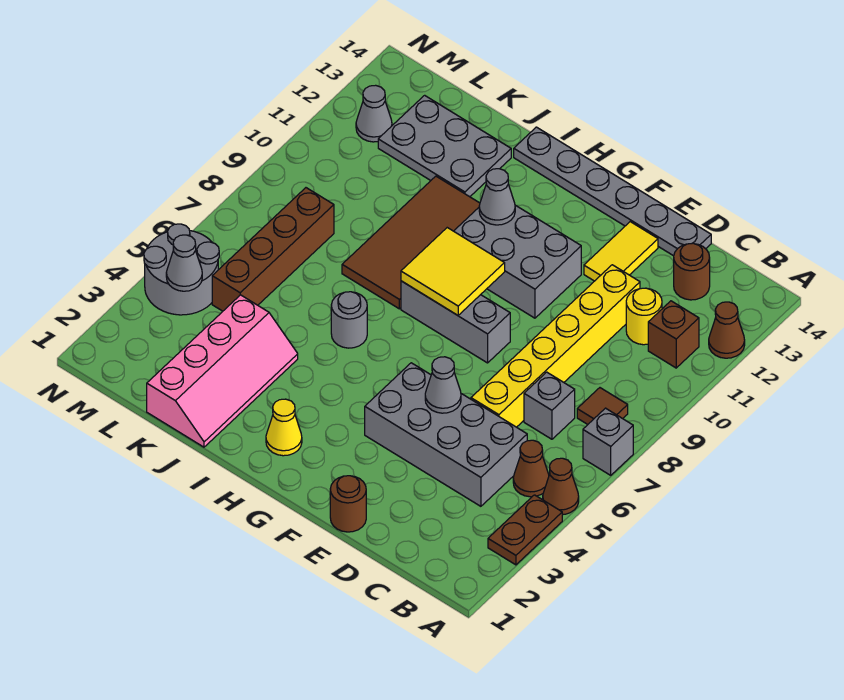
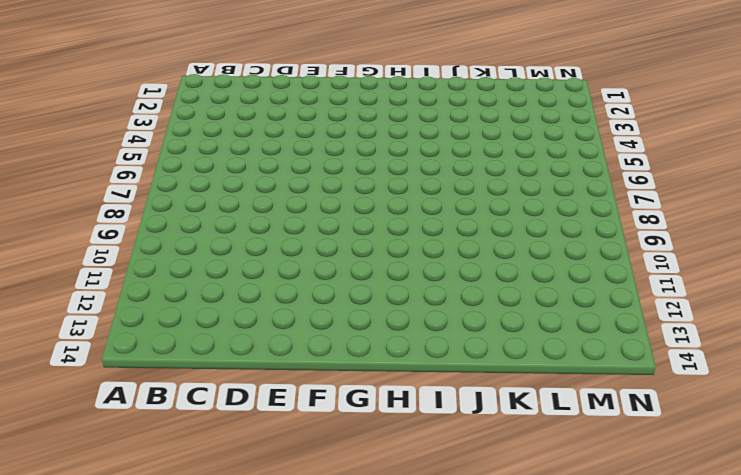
none -> brown 1x2 plate [488,495,562,565]
none -> brown 1x1 cone [543,458,579,515]
none -> grey 1x1 brick [583,408,633,475]

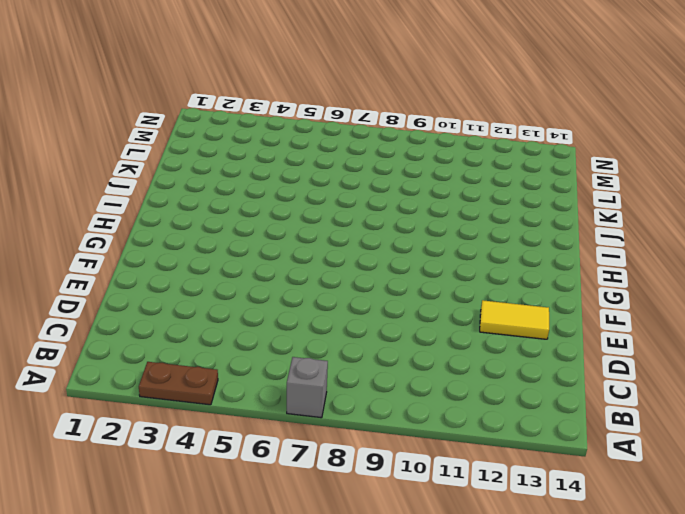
none -> brown 1x1 cone [543,458,579,515]
none -> brown 1x1 cone [709,302,745,358]
none -> brown 1x1 cone [513,440,549,497]

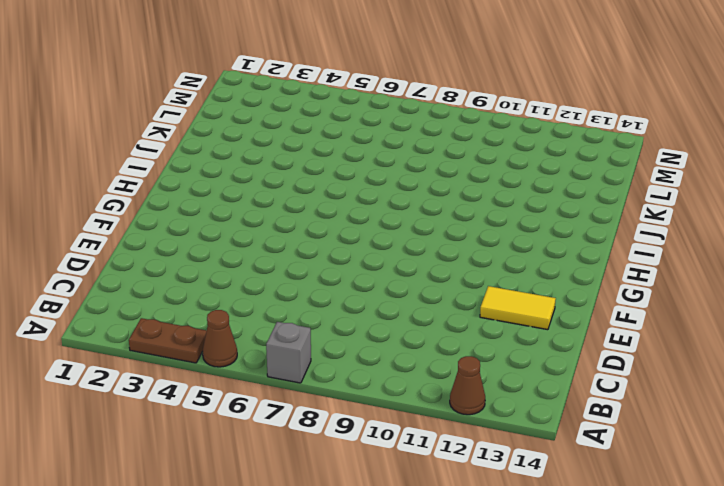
none -> brown 1x1 cone [513,440,549,497]
none -> brown 1x1 tile [577,388,628,424]
none -> brown 1x1 brick [648,301,699,368]

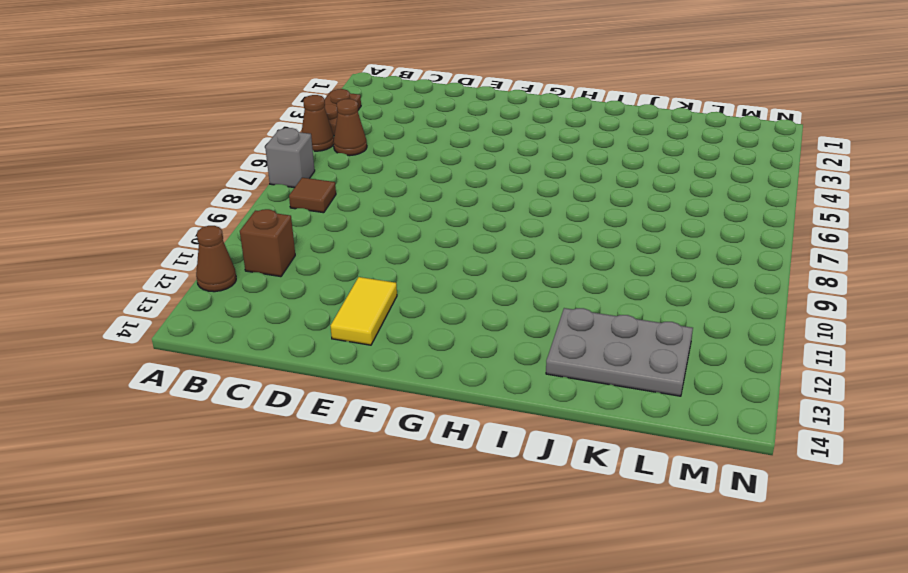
none -> grey 2x4 brick [365,363,527,506]
none -> grey 1x1 brick [524,372,575,439]
none -> yellow 1x1 round brick [626,288,662,345]

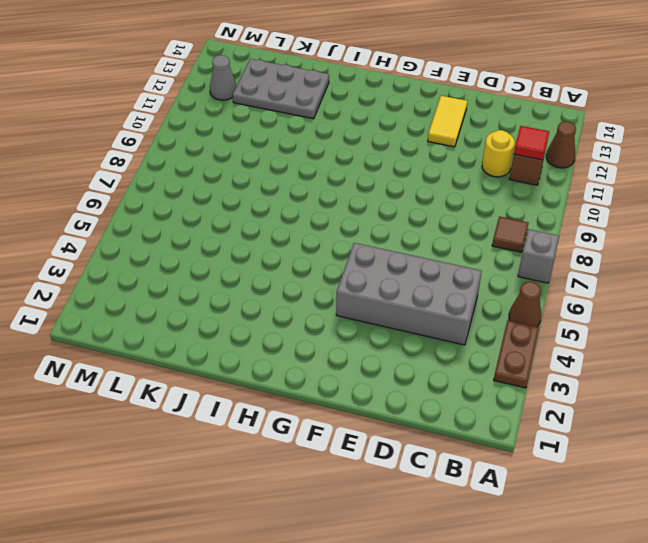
red 1x1 tile [514,126,549,160] -> none
none -> brown 1x1 cone [513,440,549,497]
none -> grey 1x1 brick [524,372,575,439]
none -> brown 1x1 round brick [674,243,710,300]

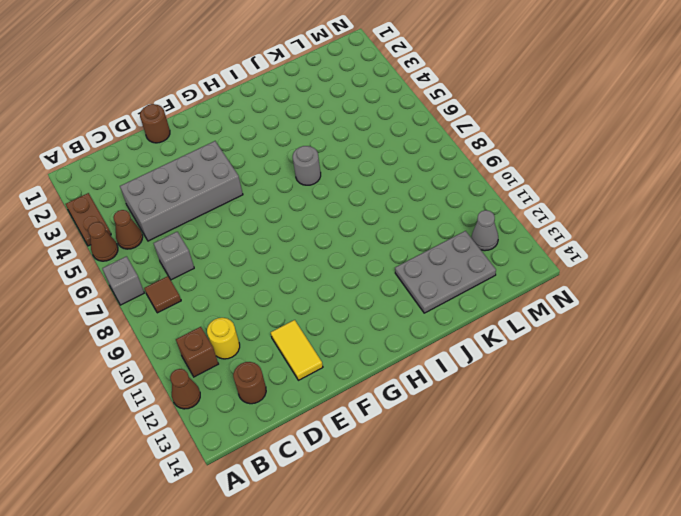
none -> yellow 1x6 brick [471,265,640,427]
none -> grey 1x6 plate [514,127,711,256]
none -> grey 1x3 brick [401,281,510,363]

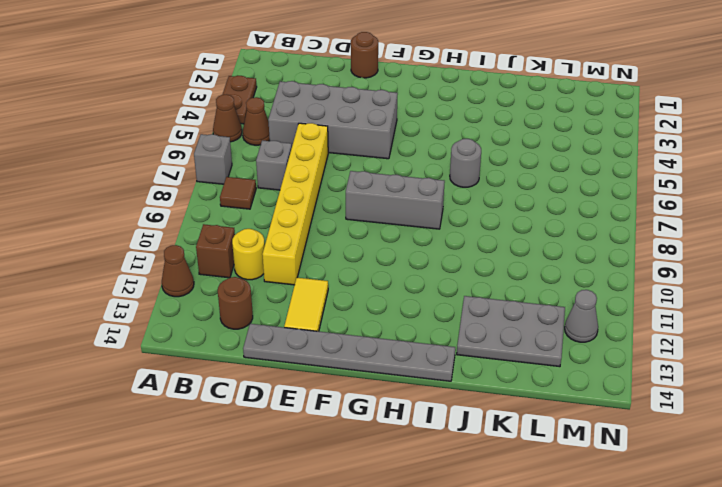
none -> grey 2x3 brick [454,205,581,318]
none -> yellow 1x1 cone [266,399,302,456]
none -> brown 2x4 tile [342,176,480,309]

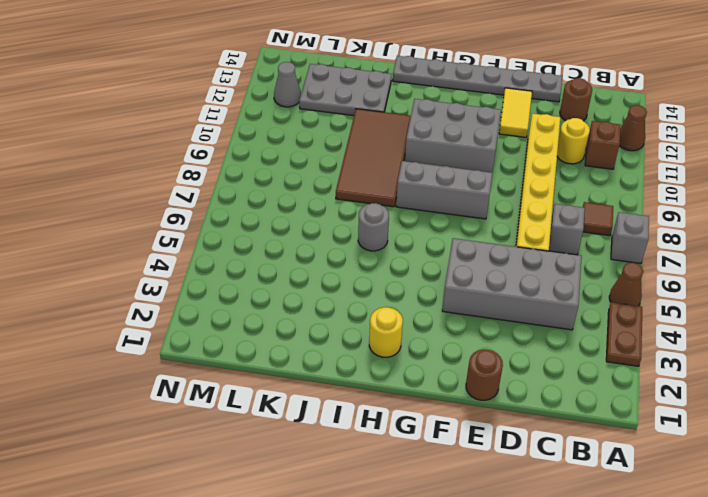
yellow 1x1 round brick [369,307,403,357] -> yellow 1x1 cone [266,399,302,456]
none -> brown 1x1 cone [513,440,549,497]
none -> pink 2x4 slope [147,295,298,447]
none -> brown 1x4 brick [212,188,334,311]

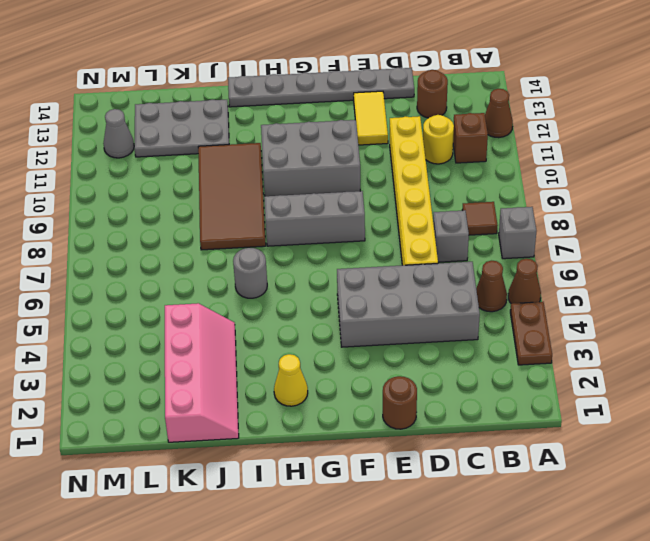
none -> brown 1x4 brick [212,188,334,311]
none -> grey 2x2 round brick [144,224,219,315]
none -> grey 1x1 cone [425,357,461,413]

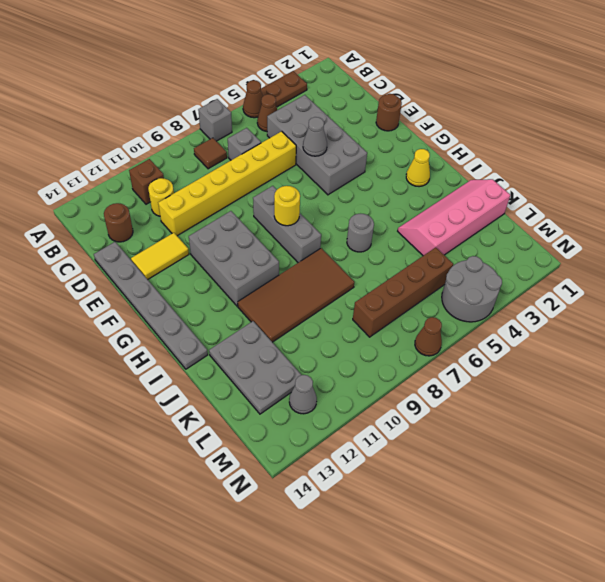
yellow 1x1 round brick [274,186,300,226] -> yellow 2x2 tile [401,228,505,315]
brown 1x1 cone [415,317,442,356] -> brown 1x1 cone moved to [709,302,745,358]
none -> grey 1x1 cone [479,169,515,225]
none -> grey 1x1 cone [166,235,202,291]

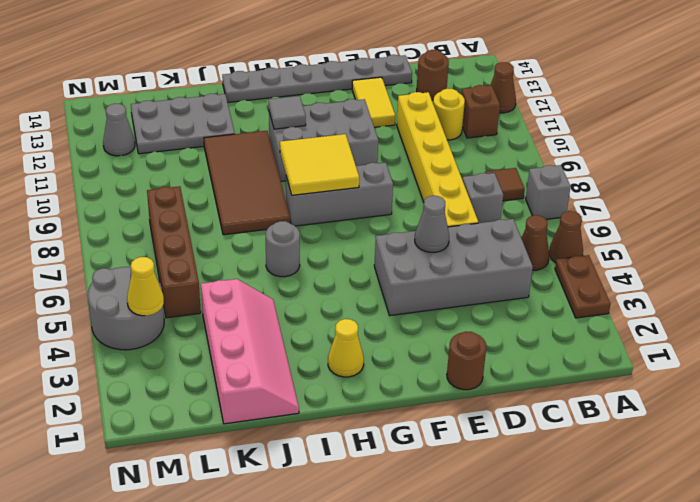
grey 1x1 tile [269,96,306,129] -> grey 1x1 cone [479,169,515,225]
yellow 1x1 cone [127,257,164,316] -> grey 1x1 cone [166,235,202,291]

